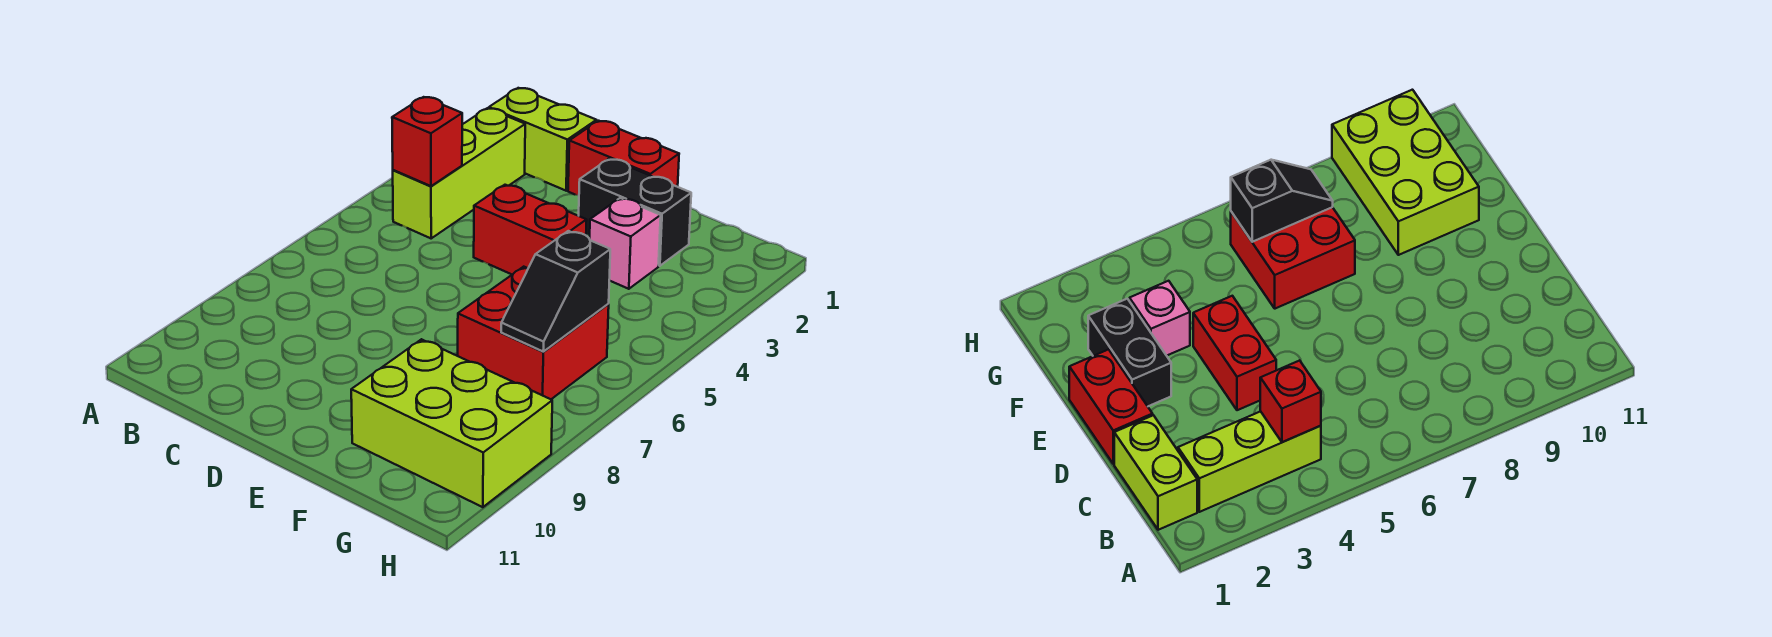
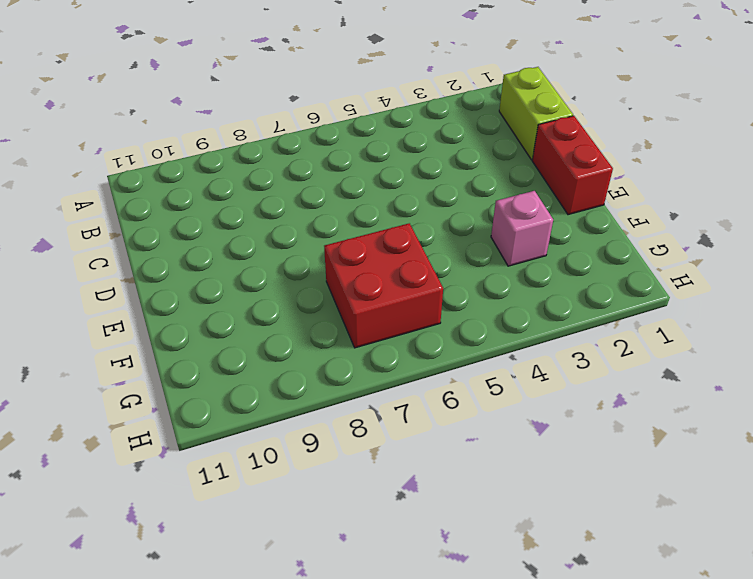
none -> lime 1x3 brick [393,108,525,238]
none -> red 1x2 brick [474,185,587,274]

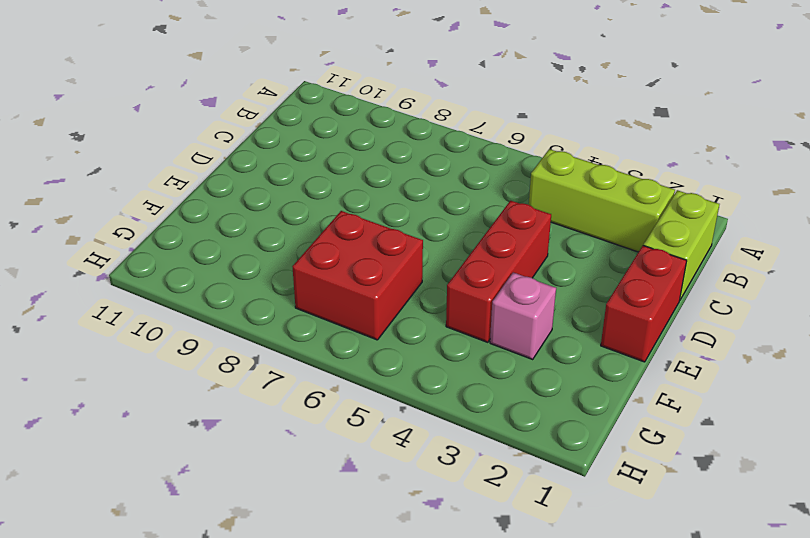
red 1x3 brick [446,201,551,342] -> red 1x2 brick [474,185,587,274]
none -> black 1x2 brick [579,159,691,266]
none -> lime 2x3 brick [351,339,552,507]

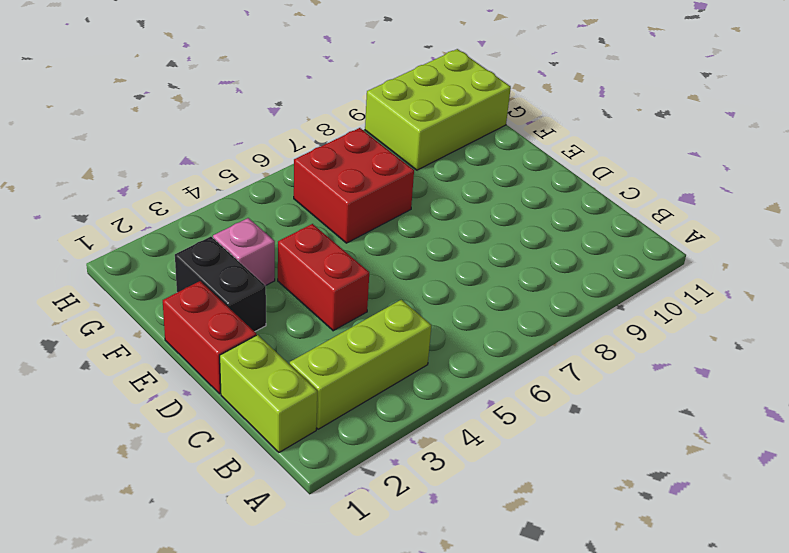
lime 2x3 brick [365,49,511,170] -> lime 2x3 brick turned to [351,339,552,507]
none -> red 1x1 brick [392,97,462,186]
none -> black 1x2 slope [501,231,610,352]

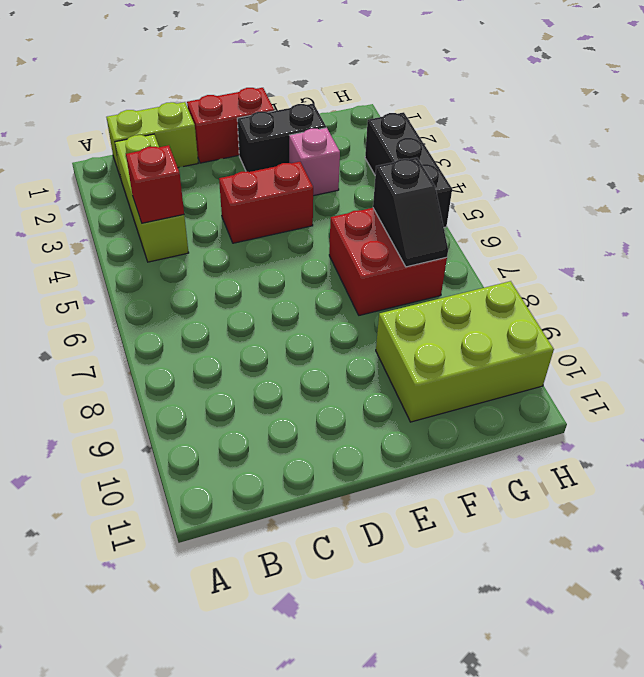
black 1x3 brick [365,112,452,227] -> none

